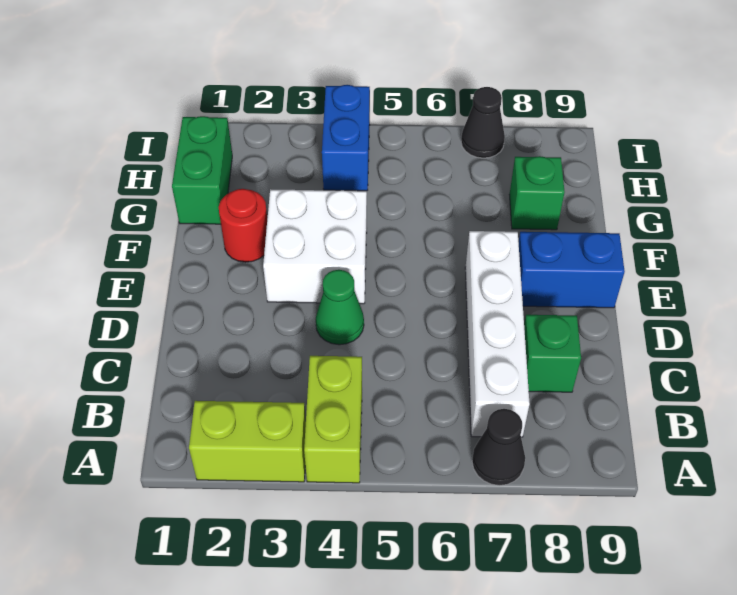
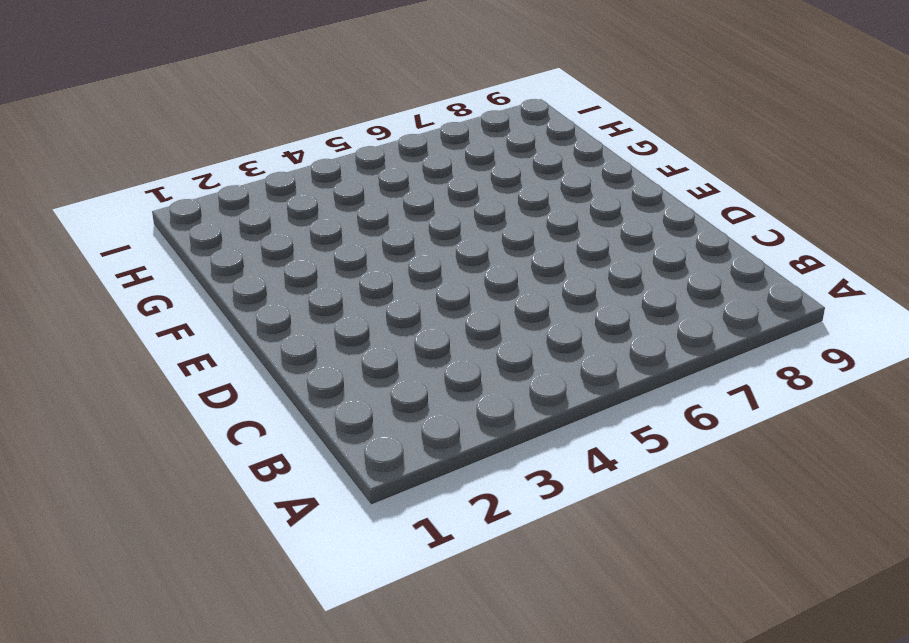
none -> lime 1x2 brick [189,401,306,482]
none -> lime 1x2 brick [304,356,362,483]
none -> black 1x1 cone [472,409,525,486]

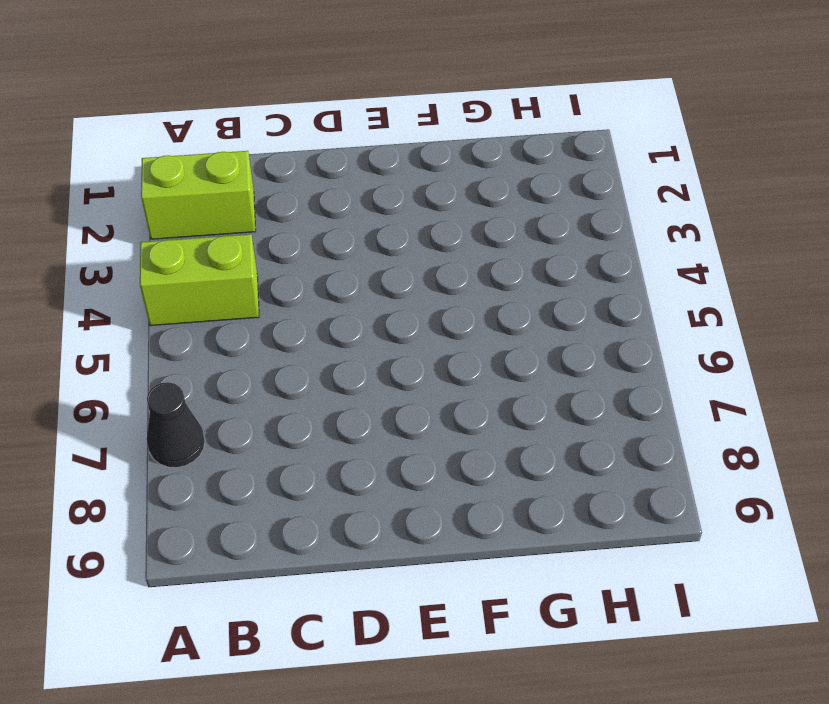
lime 1x2 brick [141,151,256,239] -> lime 1x2 brick turned to [189,401,306,482]
none -> white 1x4 brick [465,231,530,437]
none -> green 1x1 brick [524,315,581,392]
none -> green 1x1 cone [316,270,364,345]

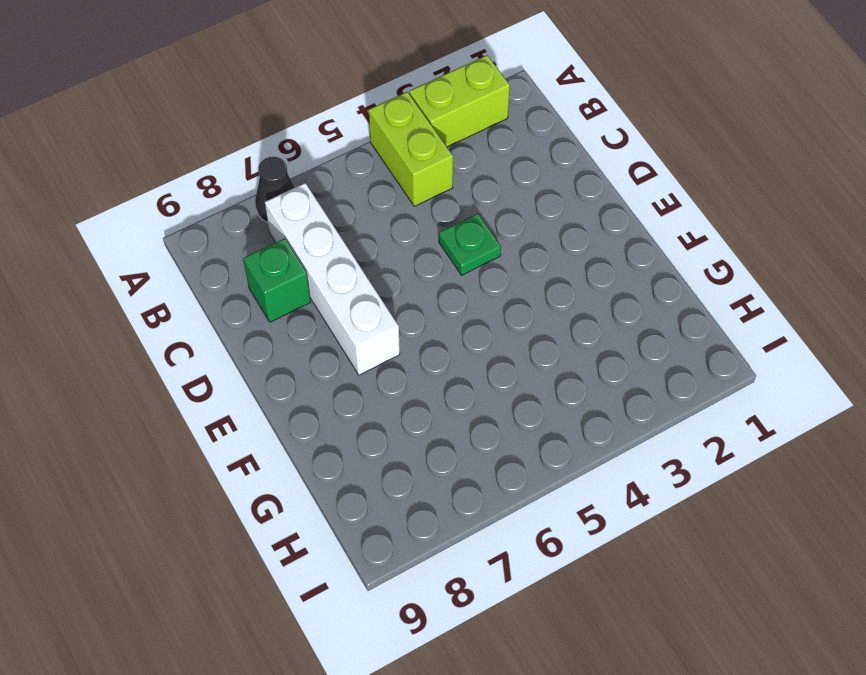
green 1x1 plate [439,214,501,275] -> green 1x1 cone [316,270,364,345]
none -> white 2x2 brick [263,189,367,304]
none -> blue 1x2 brick [519,232,625,308]
none -> red 1x1 round brick [219,189,267,262]

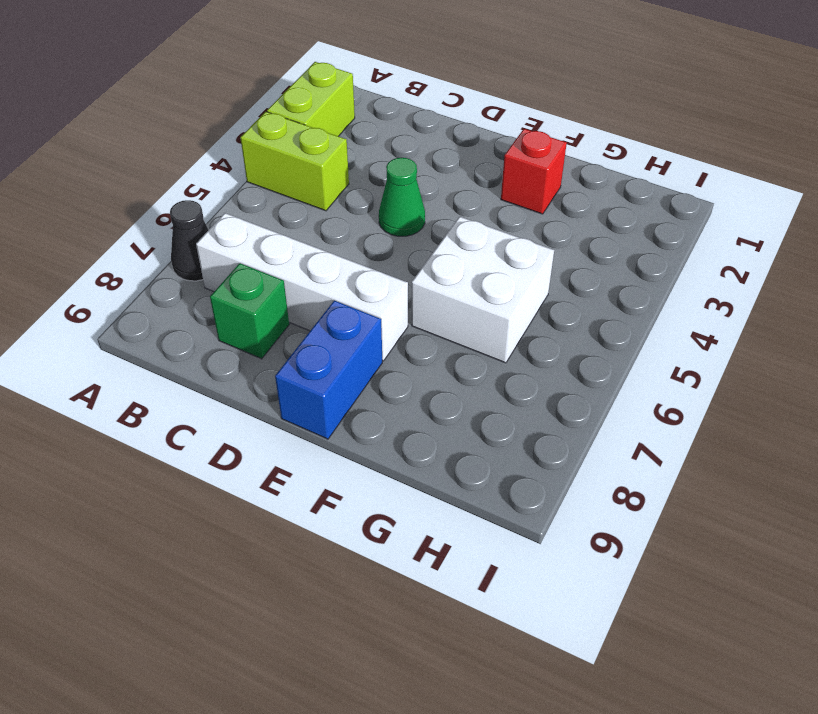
red 1x1 brick [501,129,567,214] -> red 1x1 round brick [219,189,267,262]
white 2x2 brick [412,217,554,363] -> white 2x2 brick moved to [263,189,367,304]
none -> green 1x2 brick [172,116,232,224]
none -> green 1x1 brick [509,156,564,230]
none -> blue 1x2 brick [322,85,370,191]

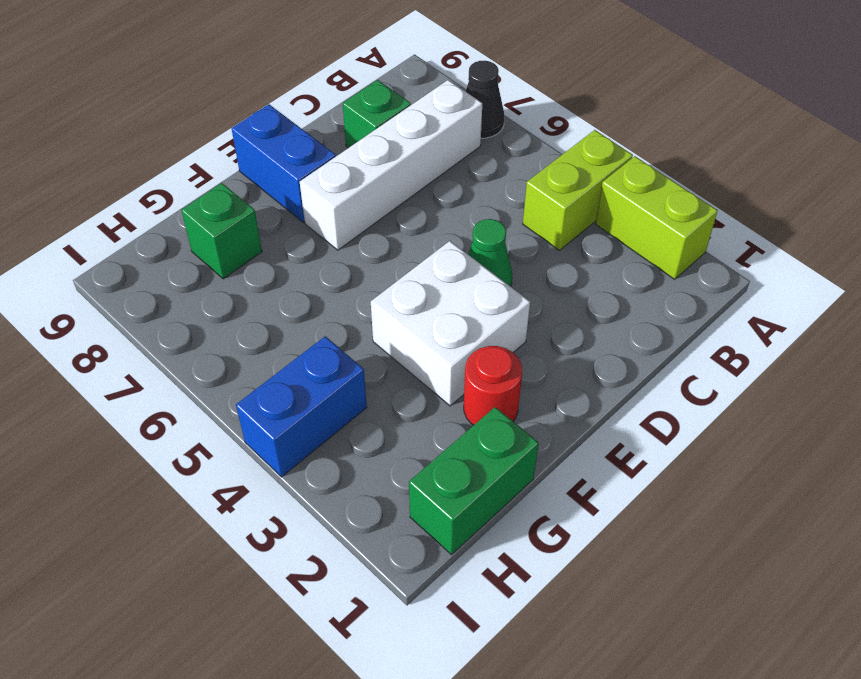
none -> black 1x1 cone [461,87,505,158]

